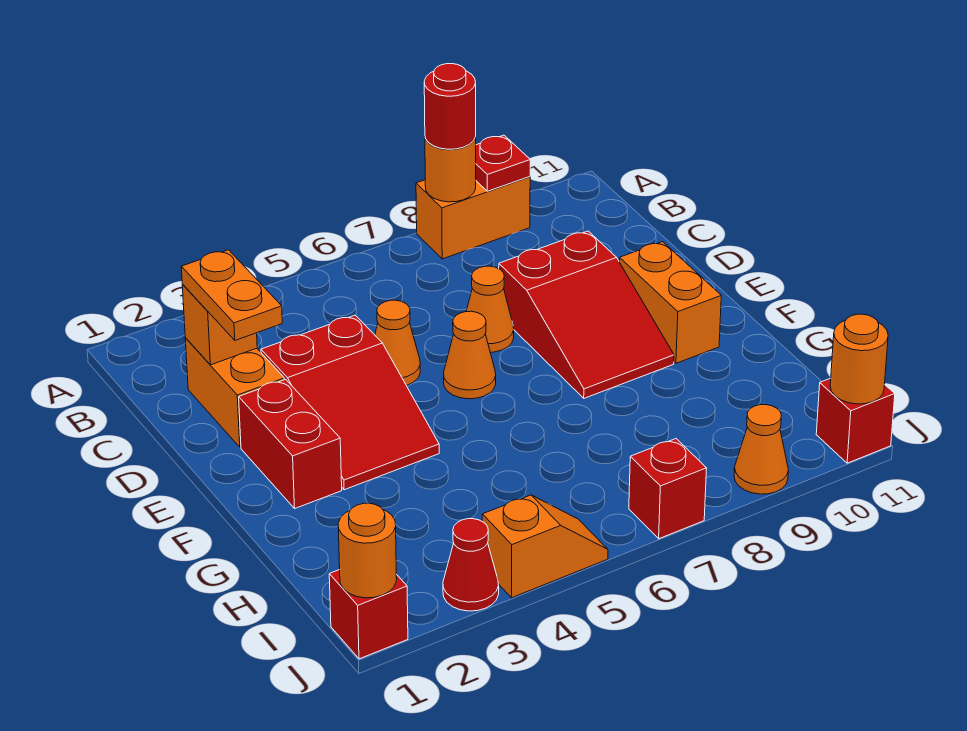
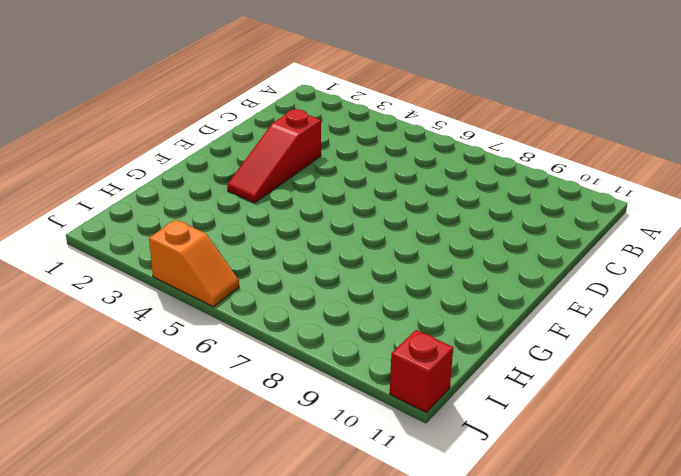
red 1x3 slope [227,109,321,203] -> red 2x3 slope [261,315,439,490]
none -> orange 1x2 brick [416,177,530,259]
none -> orange 1x2 brick [185,338,285,447]
none -> orange 1x1 cone [375,300,420,385]

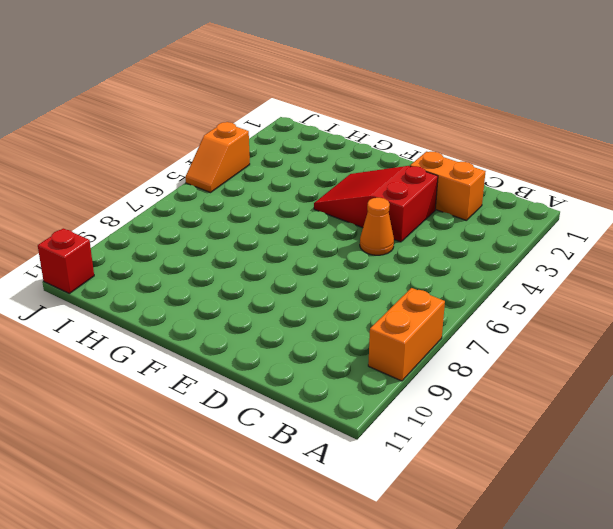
none -> orange 1x1 cone [466,266,514,352]
none -> red 2x3 slope [499,231,674,398]
none -> red 1x2 brick [239,379,342,508]

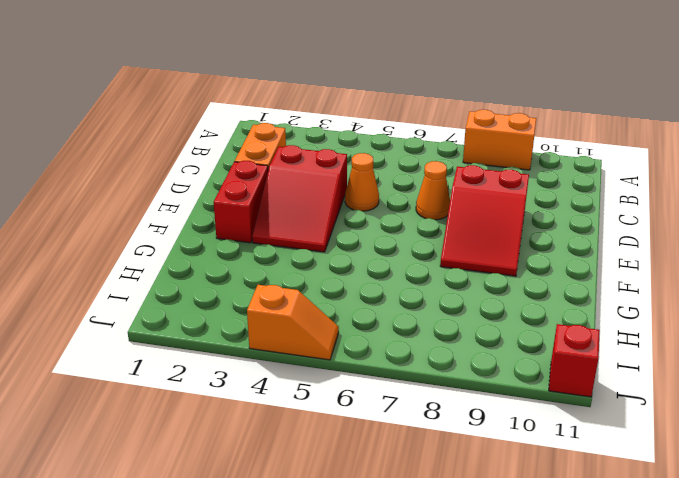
none -> orange 1x1 cone [444,311,496,399]
none -> orange 1x2 brick [619,242,721,363]
none -> red 1x1 brick [329,570,408,659]

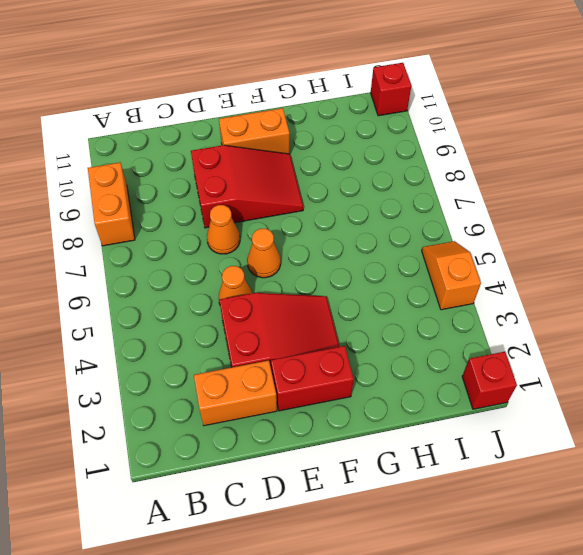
none -> red 1x1 cone [443,519,499,611]
none -> red 1x1 brick [629,439,707,539]
none -> orange 1x1 cone [734,405,788,494]

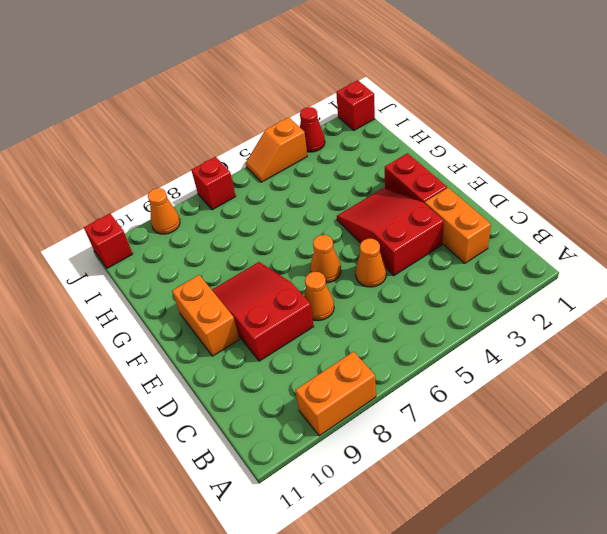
none -> orange 1x1 round brick [425,137,476,202]
none -> red 1x1 plate [476,135,530,191]
none -> orange 1x1 brick [182,285,257,365]

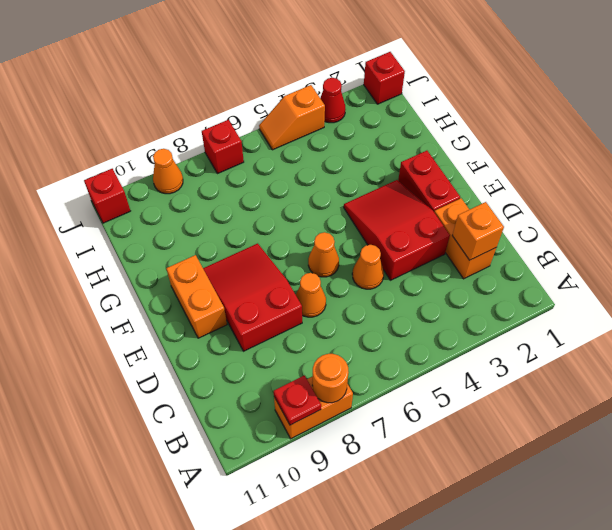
none -> orange 1x1 round brick [338,503,397,598]
none -> orange 1x1 round brick [830,314,888,404]
none -> red 1x1 round brick [424,64,476,149]

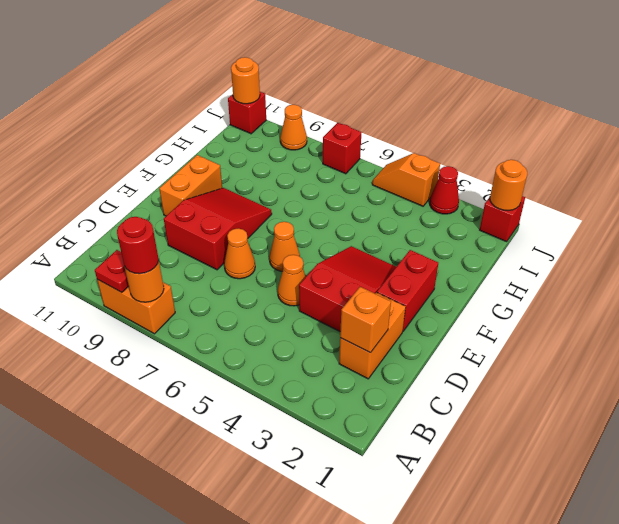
none -> orange 1x2 plate [181,250,282,340]

